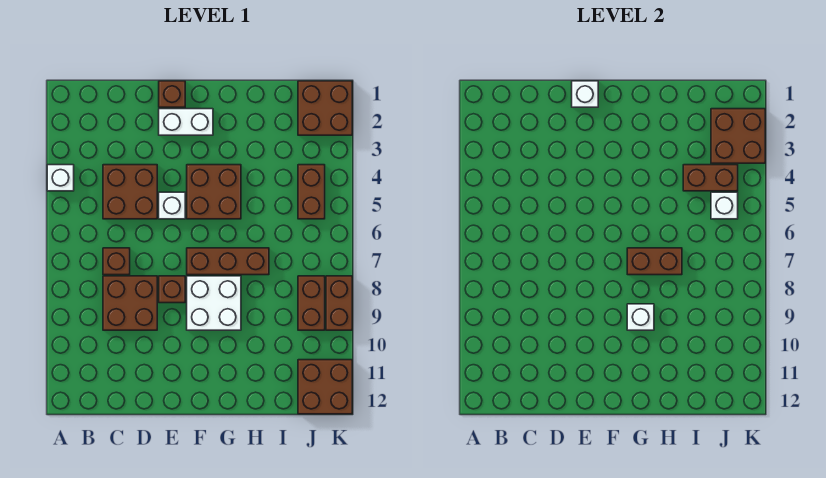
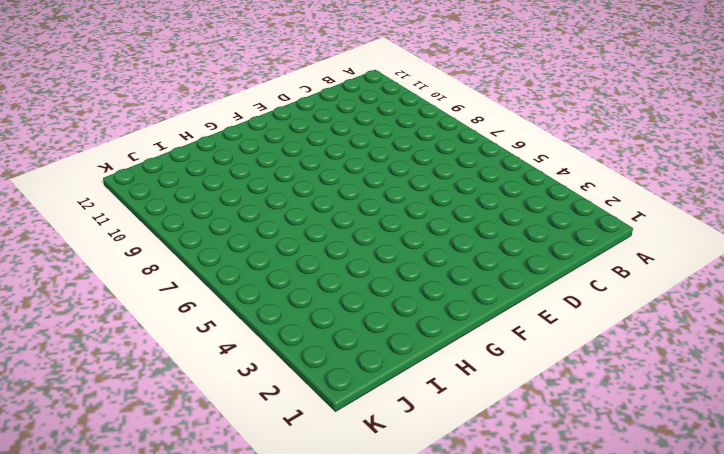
none -> white 1x1 brick [47,165,74,191]
none -> brown 2x2 brick [103,165,157,219]
none -> brown 1x1 brick [103,248,130,275]

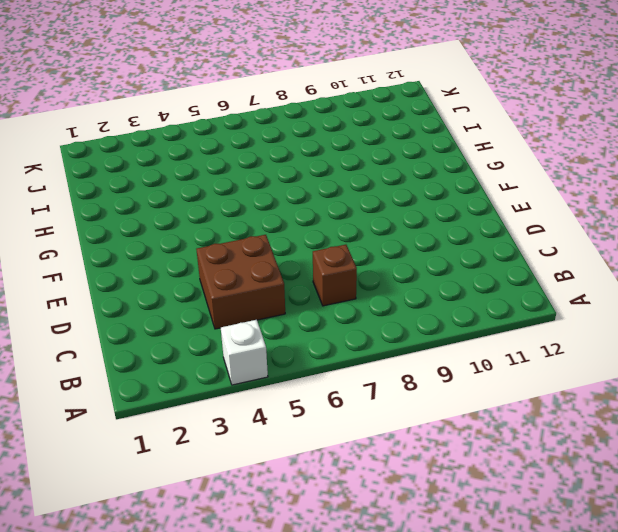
none -> brown 2x2 brick [103,276,157,330]
none -> brown 1x1 brick [159,81,185,107]
none -> white 1x2 brick [159,109,213,135]

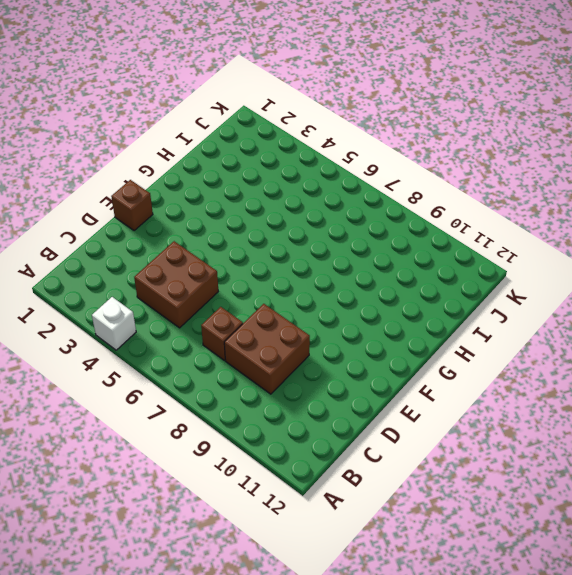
none -> white 1x2 brick [159,109,213,135]
none -> white 1x1 brick [159,192,185,219]
none -> brown 1x1 brick [159,276,185,303]

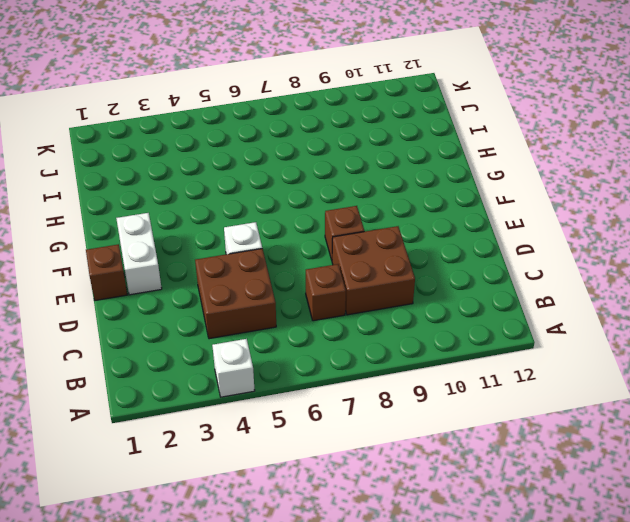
none -> brown 2x2 brick [187,165,241,219]
none -> brown 1x3 brick [187,248,269,275]
none -> white 2x2 brick [187,276,241,330]

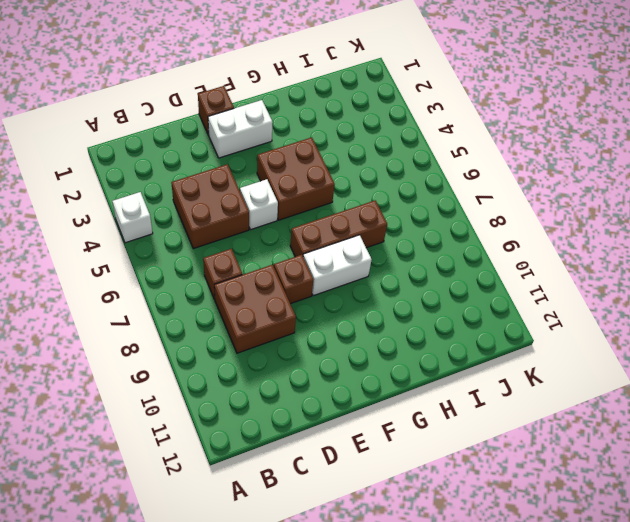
white 1x2 brick [303,235,372,296] -> white 2x2 brick [187,276,241,330]
none -> brown 2x2 brick [298,81,352,135]
none -> brown 1x2 brick [298,165,325,219]
none -> brown 1x2 brick [298,276,325,330]

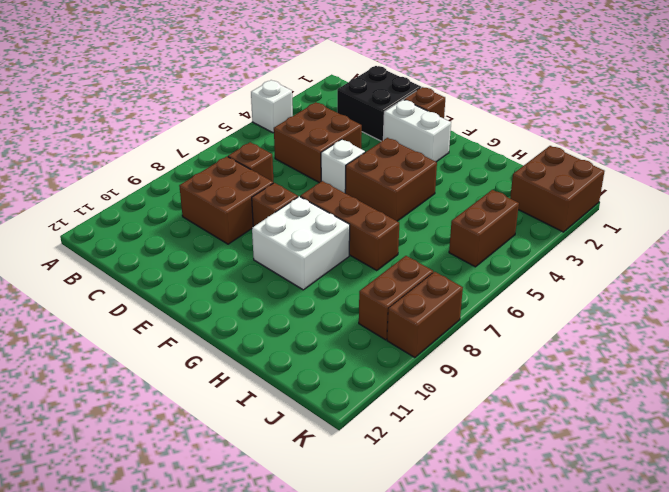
black 2x2 brick [337,66,421,141] -> none
none -> brown 2x2 brick [298,360,352,414]
none -> white 1x1 brick [572,81,598,107]
none -> brown 1x2 brick [627,248,682,275]

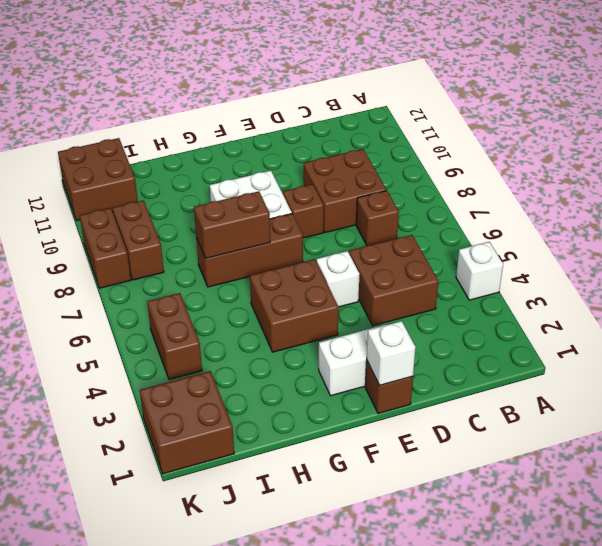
none -> white 1x1 brick [627,304,654,330]
none -> brown 1x2 brick [683,165,738,191]
none -> brown 2x2 brick [711,109,765,163]

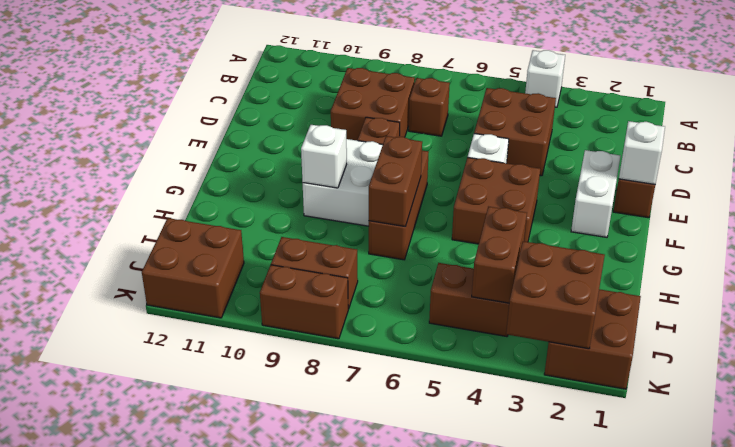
none -> white 1x1 brick [711,192,738,219]

